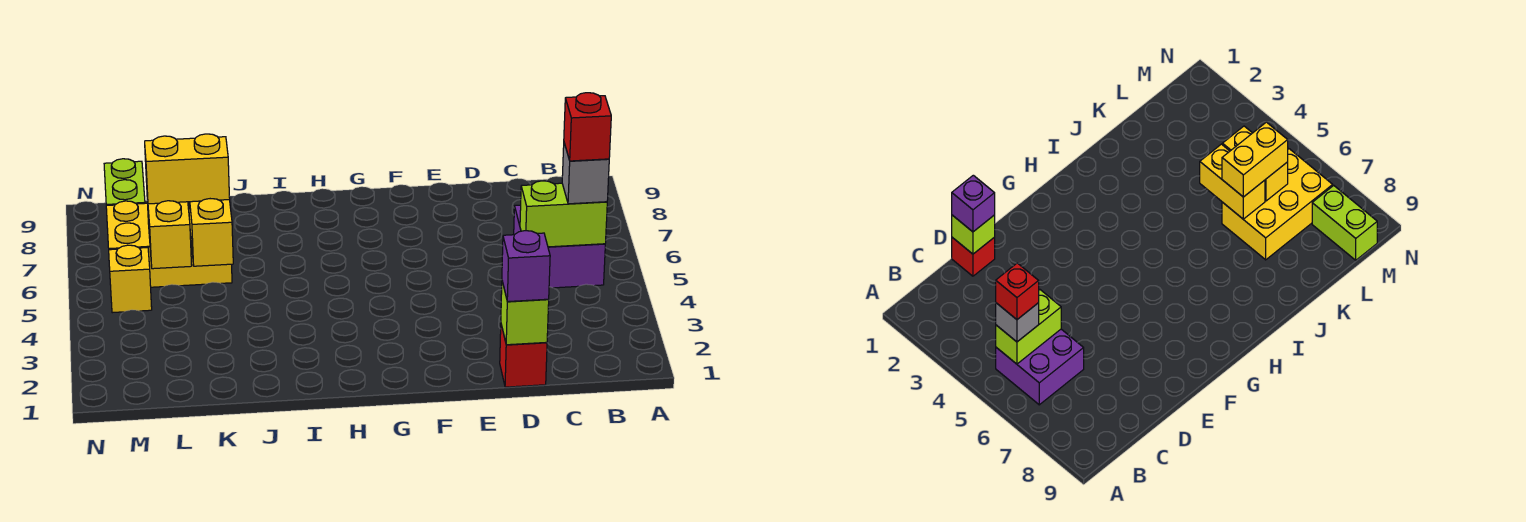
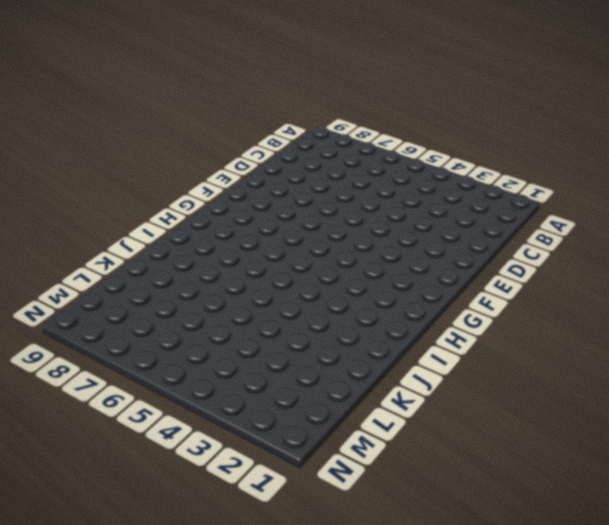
none -> purple 2x2 brick [514,205,605,288]
none -> red 1x1 brick [500,325,547,387]
none -> yellow 2x3 brick [106,201,232,287]

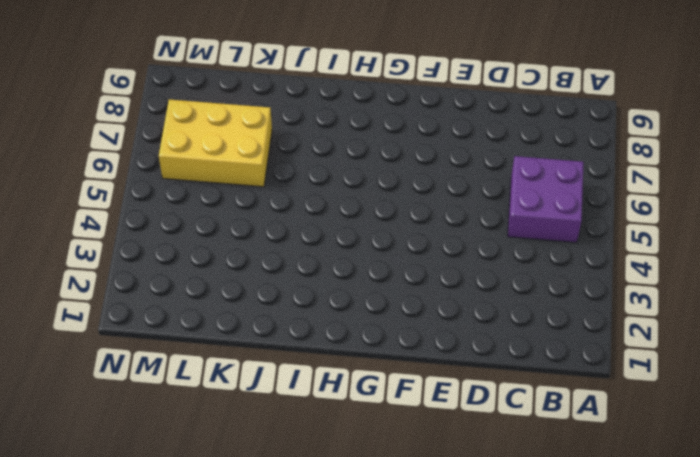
none -> red 1x1 brick [500,325,547,387]
none -> yellow 1x1 brick [109,245,152,313]
none -> lime 1x2 brick [104,159,145,206]

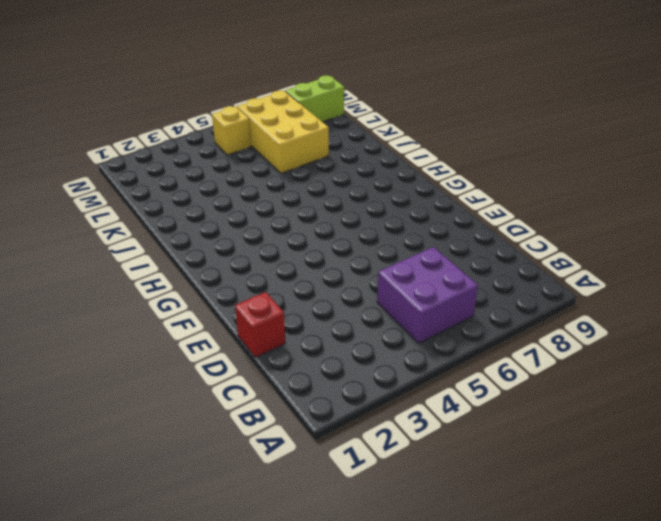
none -> lime 1x2 brick [520,181,607,247]
none -> lime 1x1 brick [501,281,549,345]
none -> yellow 1x2 brick [189,199,233,266]

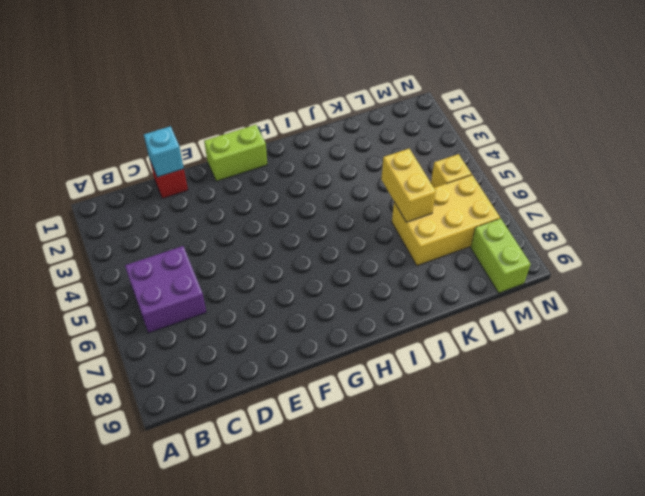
cyan 1x1 brick [144,126,184,177] -> lime 1x1 brick [501,281,549,345]
lime 1x2 brick [204,125,267,181] -> lime 1x2 brick moved to [520,181,607,247]
none -> yellow 1x2 brick [147,197,192,269]
none -> grey 1x1 brick [562,143,609,204]
none -> purple 1x1 brick [502,231,550,302]

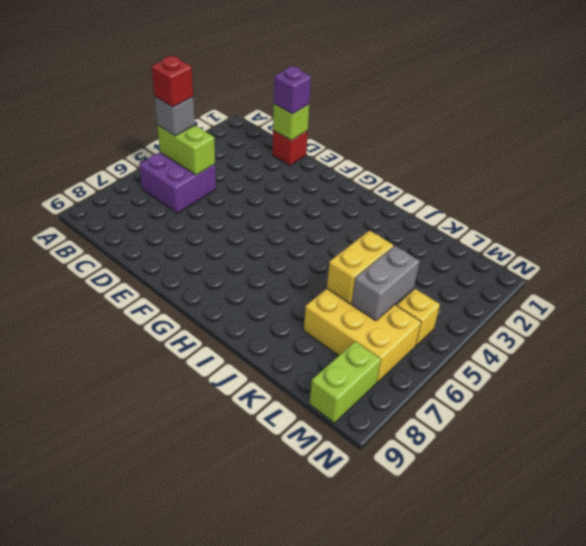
grey 1x2 brick [352,246,420,321] -> yellow 1x2 brick [147,197,192,269]
none -> yellow 1x2 brick [145,134,230,204]

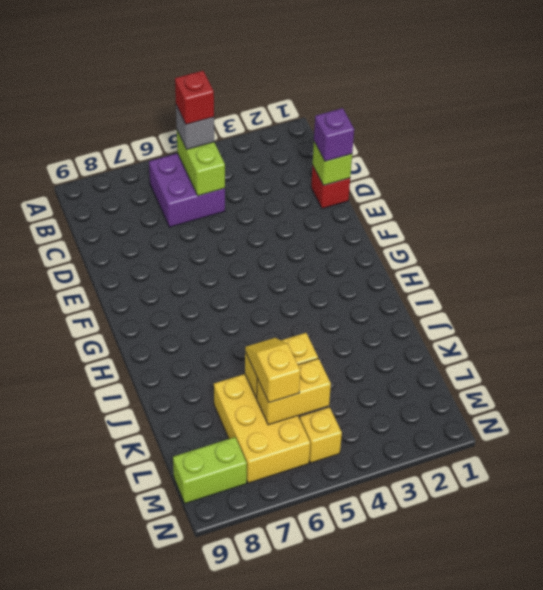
yellow 1x2 slope [245,338,300,403] -> yellow 1x2 brick [145,134,230,204]

